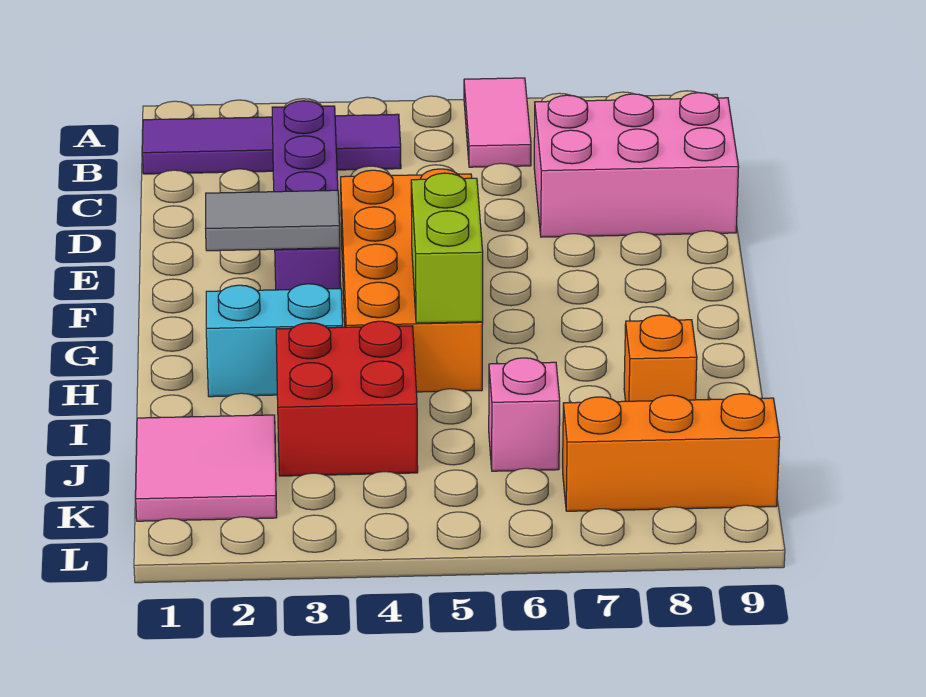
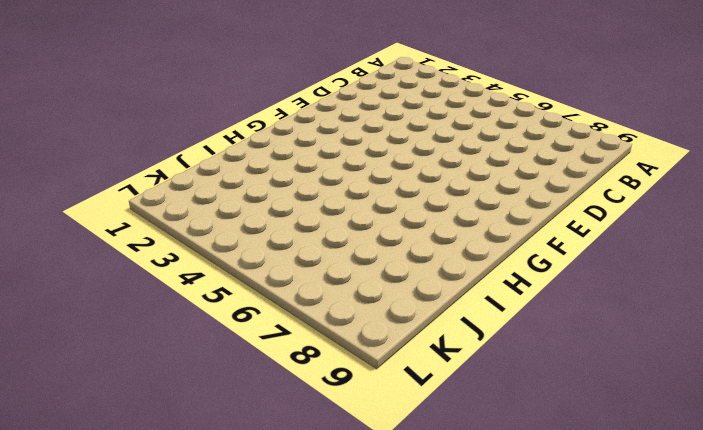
none -> pink 1x2 tile [464,78,531,167]
none -> purple 1x4 tile [142,114,401,174]
none -> purple 1x4 brick [272,101,341,290]

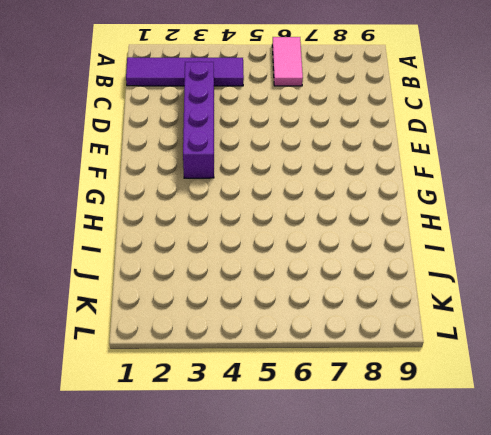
none -> pink 2x3 brick [534,93,739,237]
none -> orange 2x4 brick [341,169,483,392]
none -> cyan 1x2 brick [206,284,343,397]

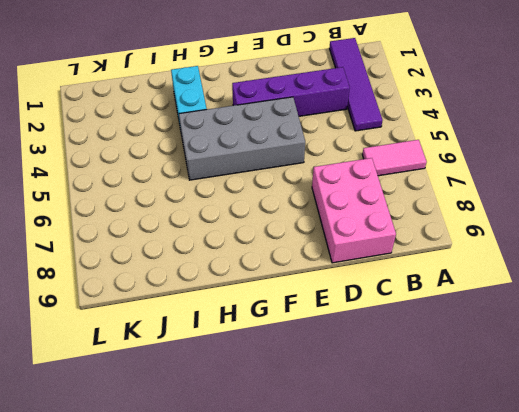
grey 2x4 brick [179,97,305,180] -> orange 2x4 brick [341,169,483,392]
none -> red 2x2 brick [276,321,418,476]
none -> orange 1x1 brick [624,315,697,401]
none -> pink 2x2 tile [136,415,277,521]

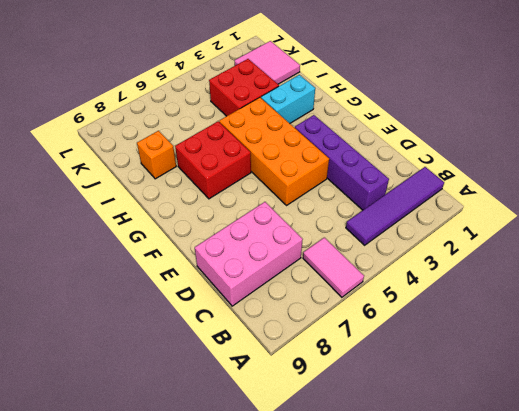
red 2x2 brick [175,121,251,199] -> none
none -> pink 1x1 brick [489,358,560,471]
none -> orange 1x3 brick [563,394,780,511]
none -> grey 1x2 tile [206,190,340,251]

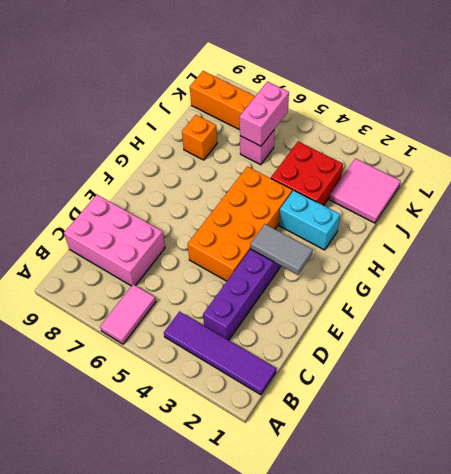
pink 1x2 brick [240,82,289,146] -> none
none -> lime 1x2 brick [411,173,483,323]

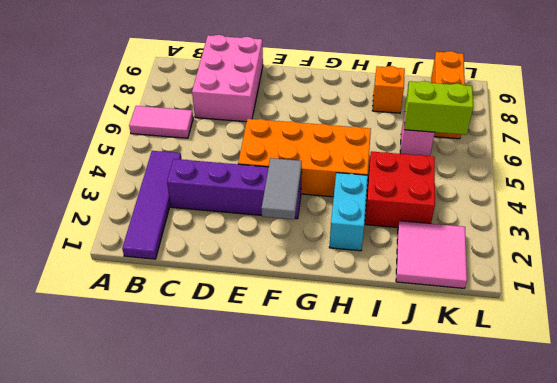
lime 1x2 brick [404,81,473,135] -> lime 1x2 brick moved to [411,173,483,323]

